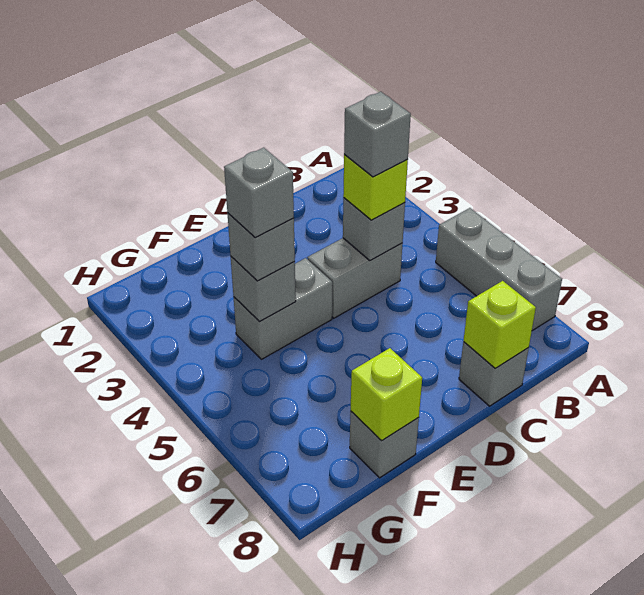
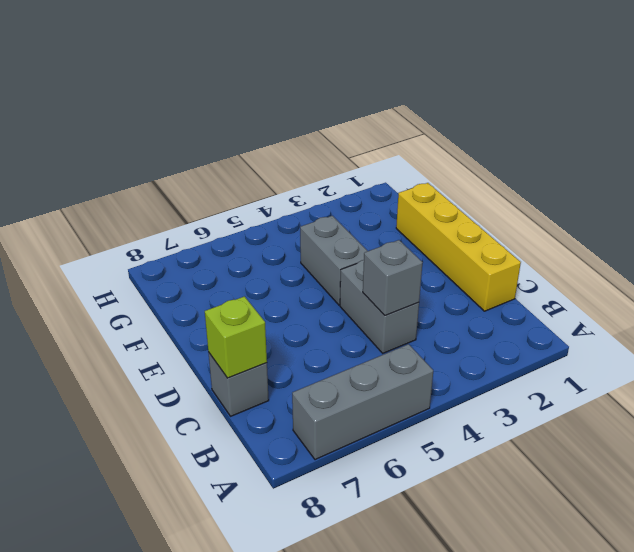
yellow 1x4 brick [396,183,521,311] -> none
none -> grey 1x1 brick [350,412,419,478]
none -> grey 1x1 brick [231,257,296,322]
none -> lime 1x1 brick [351,348,422,440]

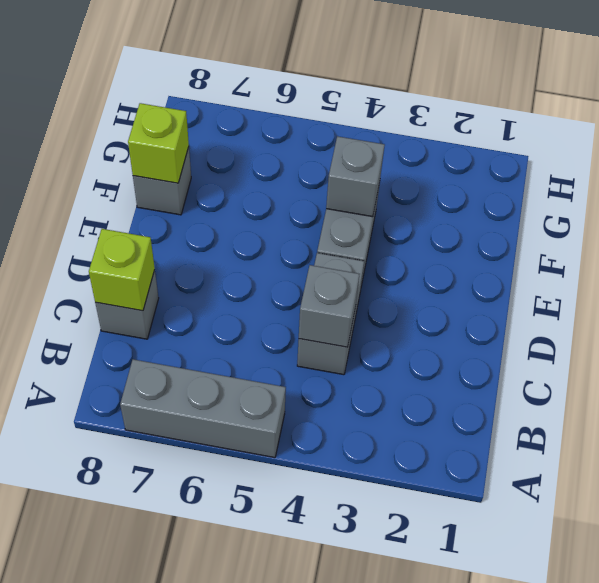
none -> lime 1x1 brick [343,154,408,220]
none -> grey 1x1 brick [227,213,295,281]
none -> grey 1x1 brick [344,92,411,177]

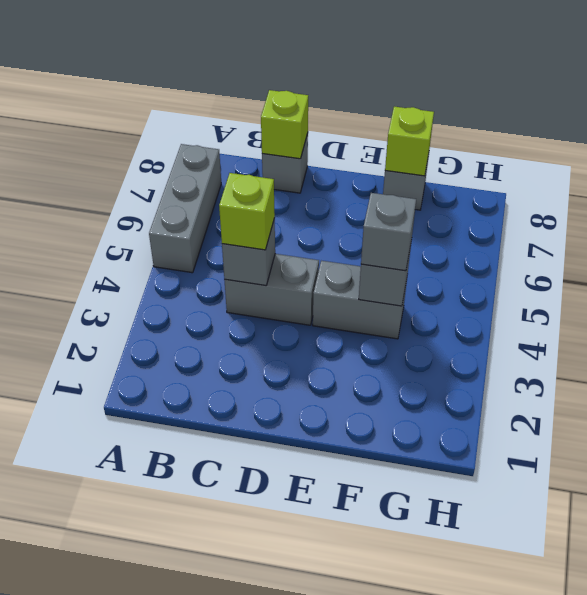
none -> grey 1x1 brick [344,92,411,177]
none -> grey 1x1 brick [224,148,294,238]

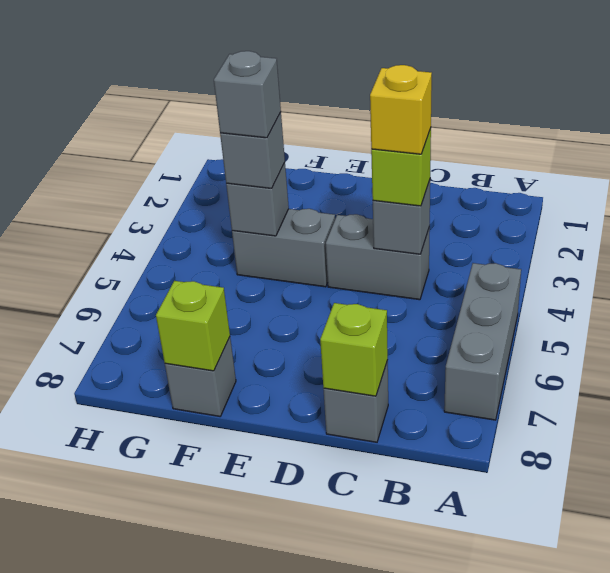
yellow 1x1 brick [370,65,432,154] -> grey 1x1 brick [344,92,411,177]

